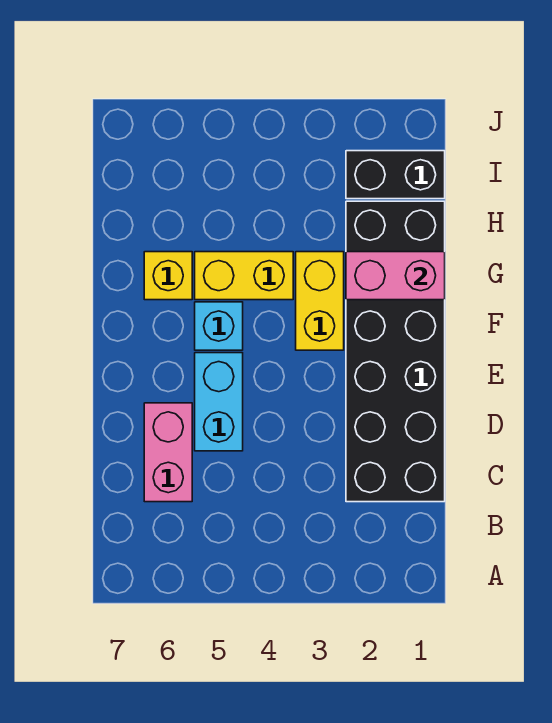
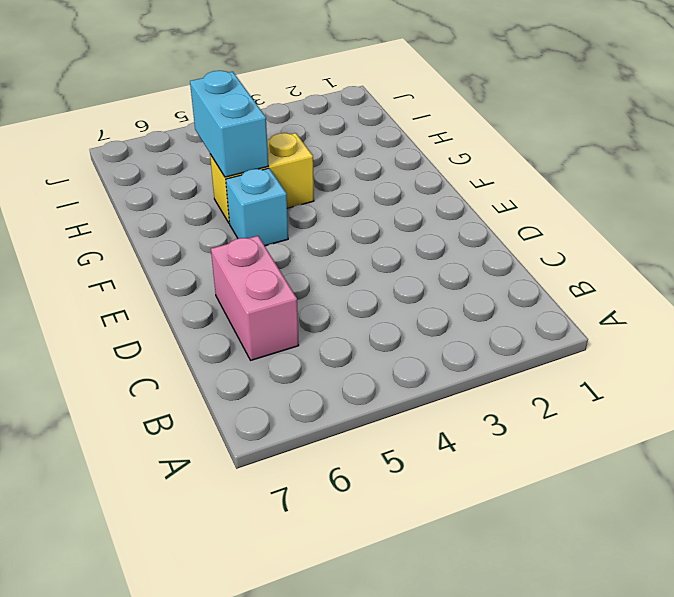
cyan 1x2 brick [190,71,268,177] -> cyan 1x2 brick moved to [195,353,243,451]
none -> black 2x6 brick [346,201,445,502]
none -> yellow 1x2 brick [296,252,344,350]

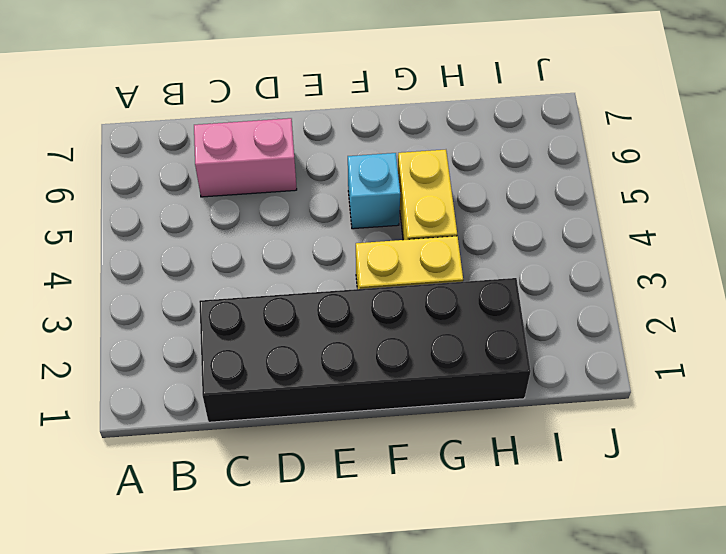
none -> cyan 1x2 brick [195,353,243,451]
none -> yellow 1x1 brick [144,252,192,300]

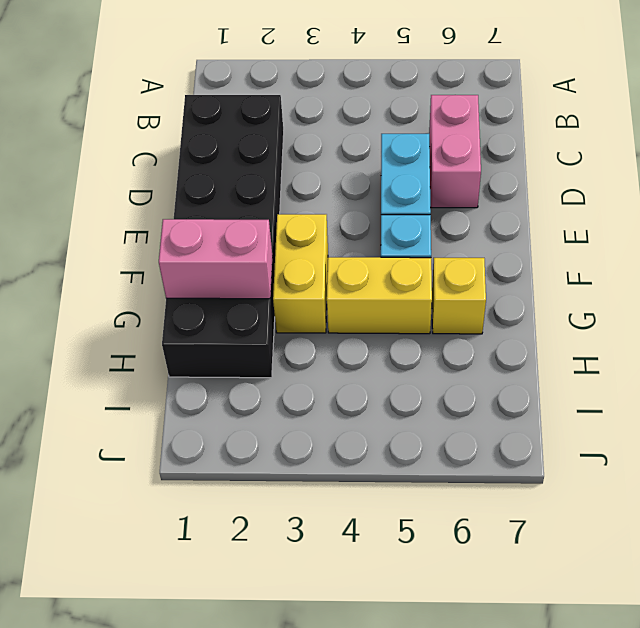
none -> black 1x2 brick [346,151,445,199]

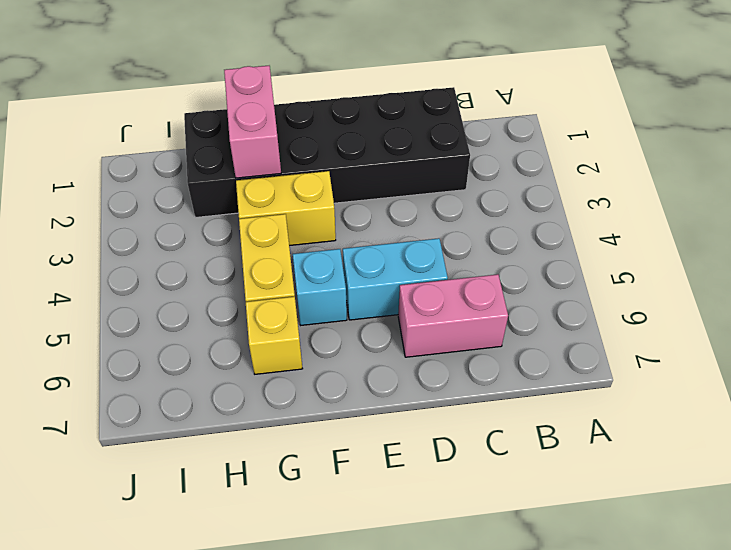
none -> black 1x2 brick [346,151,445,199]

